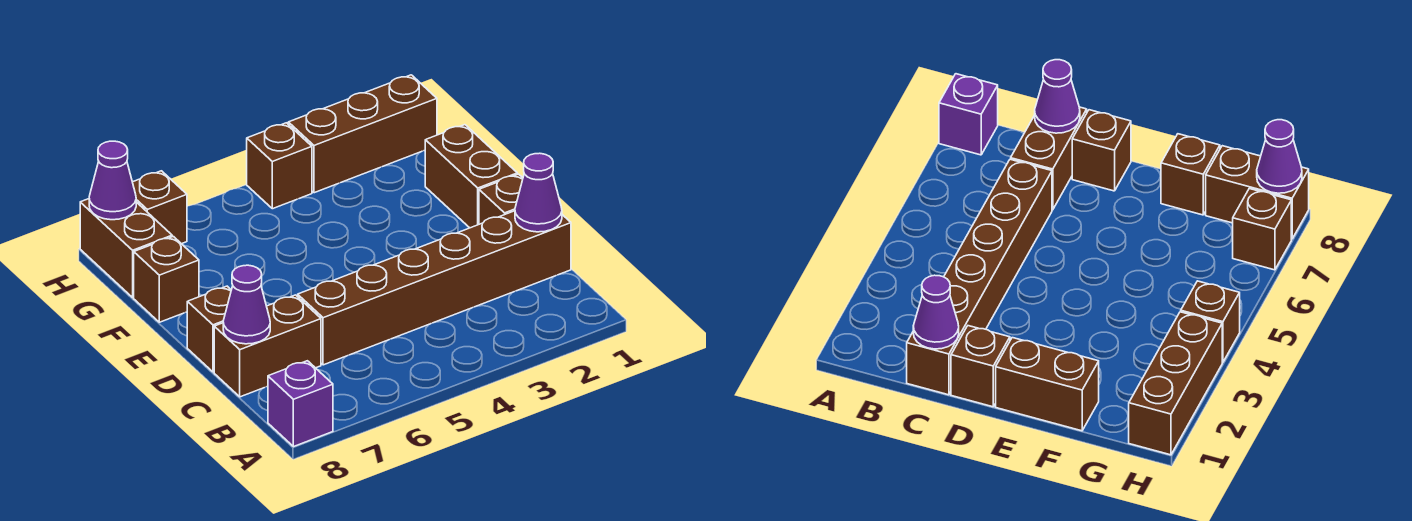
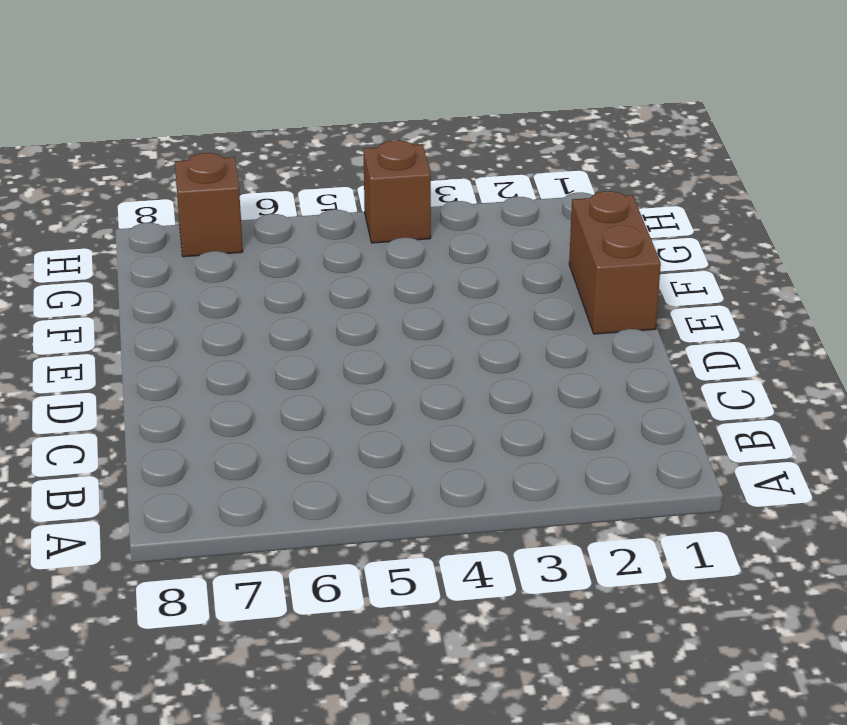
none -> purple 1x1 brick [268,361,333,447]
none -> brown 1x6 brick [298,211,571,365]
none -> brown 1x2 brick [214,295,321,397]

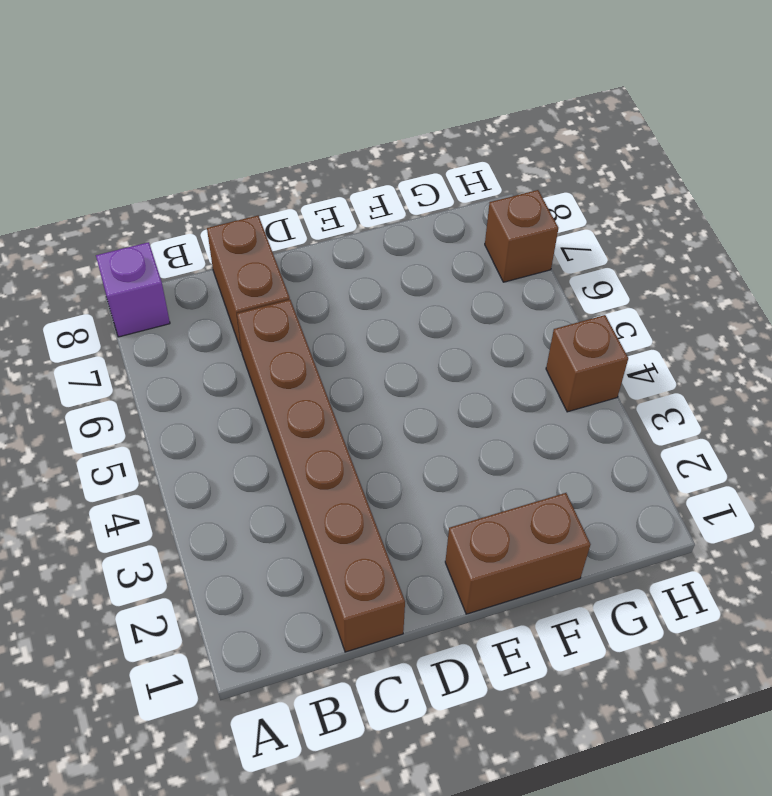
none -> brown 1x1 brick [479,174,523,224]
none -> brown 1x1 brick [187,286,231,372]
none -> brown 1x1 brick [134,237,199,322]

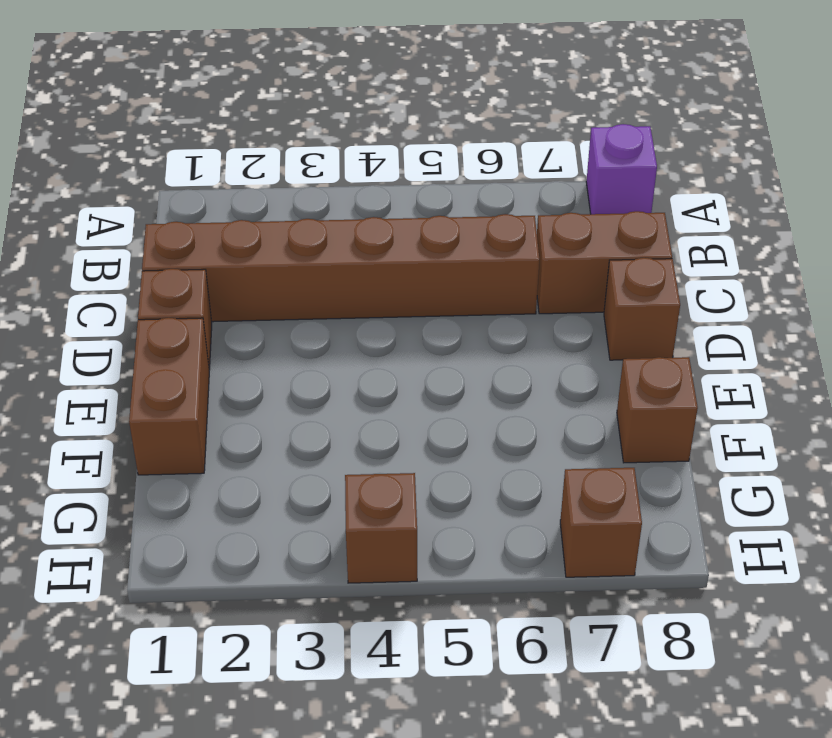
none -> brown 1x2 brick [80,199,172,297]
none -> brown 1x3 brick [288,75,437,193]
none -> purple 1x1 cone [515,153,562,232]

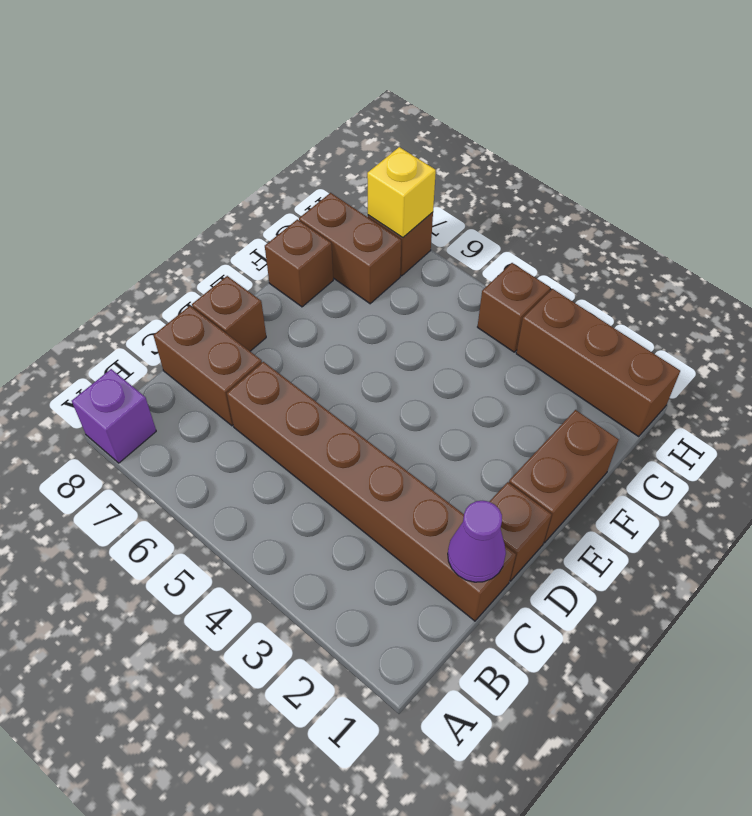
brown 1x2 brick [299,193,401,304] -> brown 1x2 brick turned to [80,199,172,297]
yellow 1x1 brick [367,147,436,238] -> none
none -> purple 1x1 cone [223,265,270,344]
none -> purple 1x1 cone [89,141,136,220]

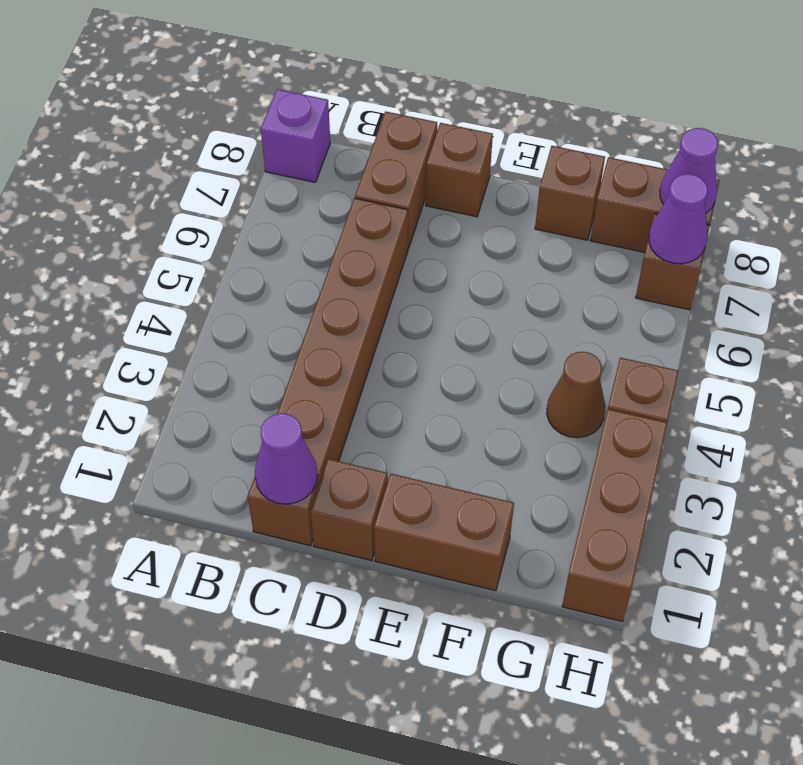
brown 1x1 cone [547,352,605,438] -> none
purple 1x1 cone [649,174,708,264] -> purple 1x1 cone moved to [223,265,270,344]

